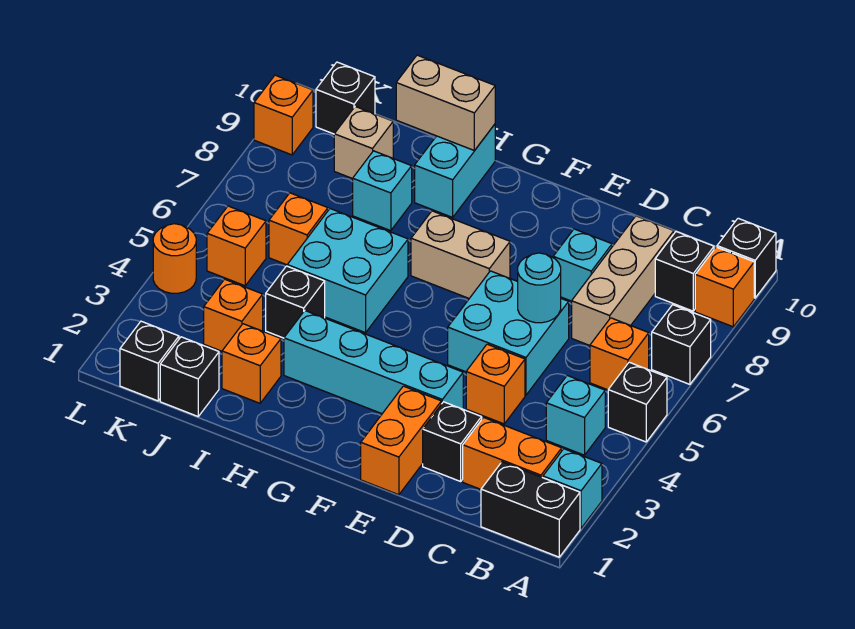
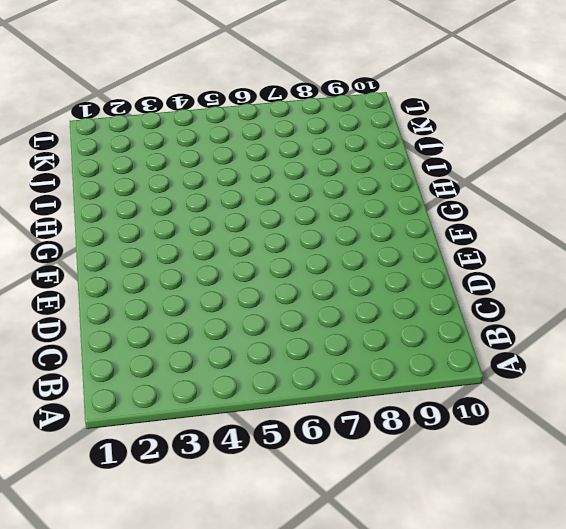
none -> black 1x2 brick [481,462,580,557]
none -> cyan 1x1 brick [543,449,602,528]
none -> black 1x1 brick [608,362,667,442]
none -> black 1x1 brick [652,305,711,384]

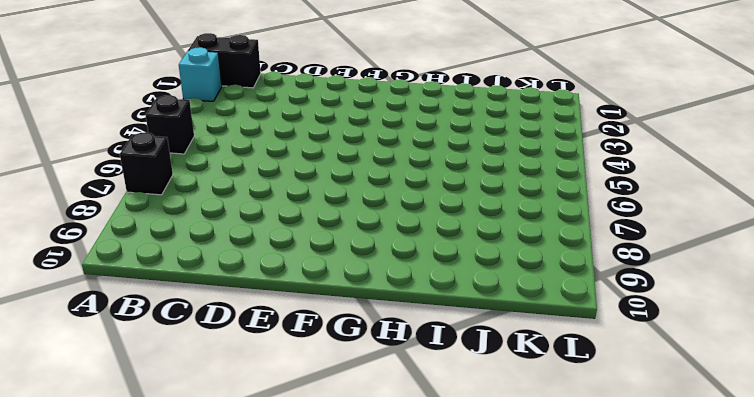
none -> orange 1x1 brick [695,247,754,327]
none -> black 1x1 brick [717,218,776,298]
none -> orange 1x2 brick [463,417,562,489]
none -> cyan 1x1 brick [546,376,605,455]

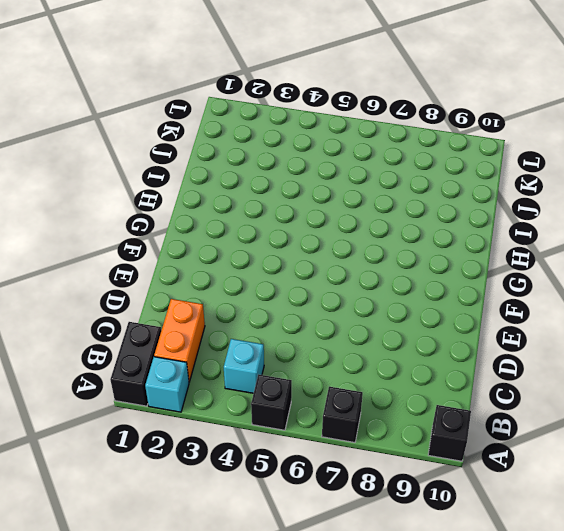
none -> orange 1x1 brick [695,247,754,327]
none -> orange 1x1 brick [590,318,649,390]
none -> black 1x1 brick [655,232,714,311]
none -> tan 1x3 brick [572,216,674,345]

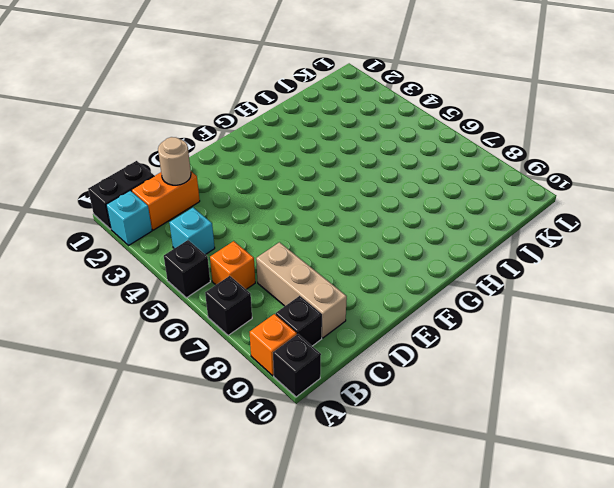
tan 1x1 round brick [158,137,191,185] -> none
none -> black 1x1 brick [423,402,482,481]
none -> orange 1x1 brick [466,344,525,424]
none -> cyan 2x2 brick [448,271,569,395]
none -> cyan 1x1 brick [553,229,612,301]

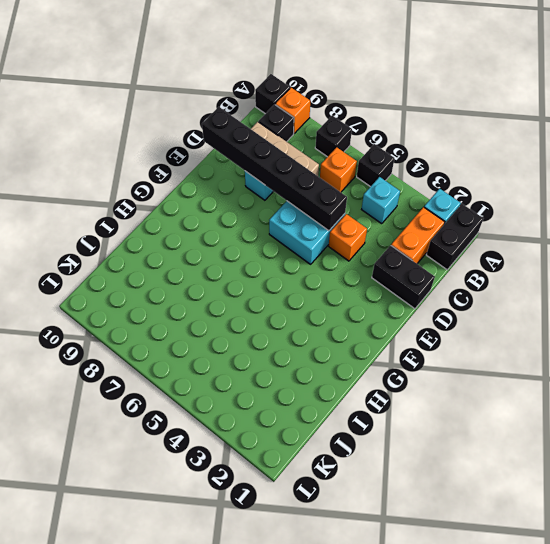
black 1x2 brick [372,245,435,309] -> black 1x1 brick [423,402,482,481]
black 1x6 brick [202,107,347,231] -> cyan 1x1 round brick [518,253,561,323]
none -> orange 1x2 brick [361,386,441,495]
none -> cyan 1x4 brick [284,311,463,414]
none -> tan 1x2 brick [411,211,510,298]
none -> cyan 2x2 brick [287,209,408,333]

